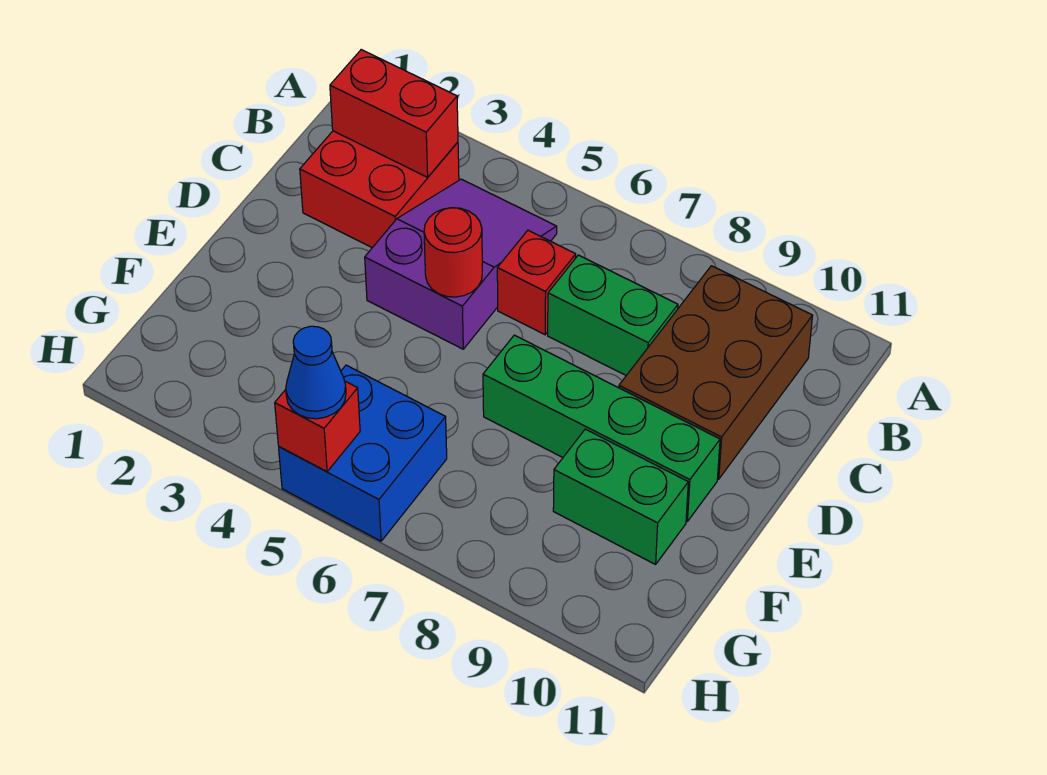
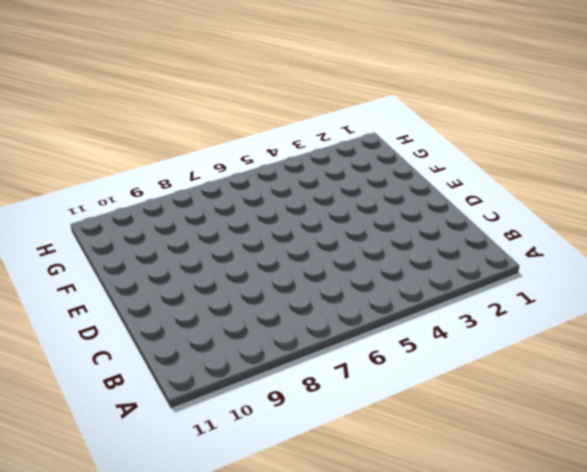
none -> red 2x2 brick [300,131,459,248]
none -> purple 2x3 slope [365,179,557,349]
none -> brown 2x3 brick [619,266,813,479]

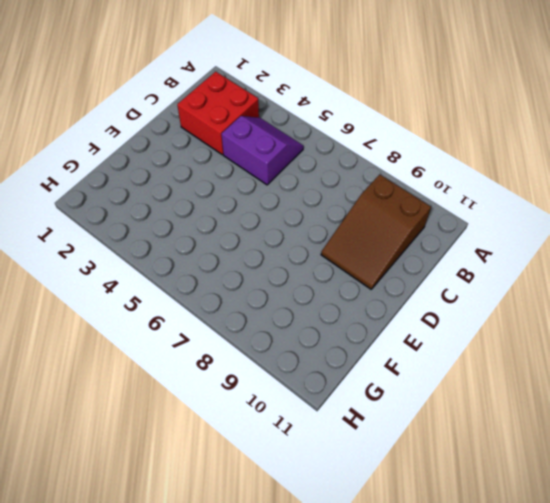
purple 2x2 slope [222,116,303,185] -> purple 2x3 slope [365,179,557,349]
brown 2x3 slope [321,174,431,289] -> brown 2x3 brick [619,266,813,479]
none -> red 1x1 brick [497,230,576,335]
none -> green 1x2 brick [548,255,678,375]
none -> green 1x4 brick [483,335,720,521]

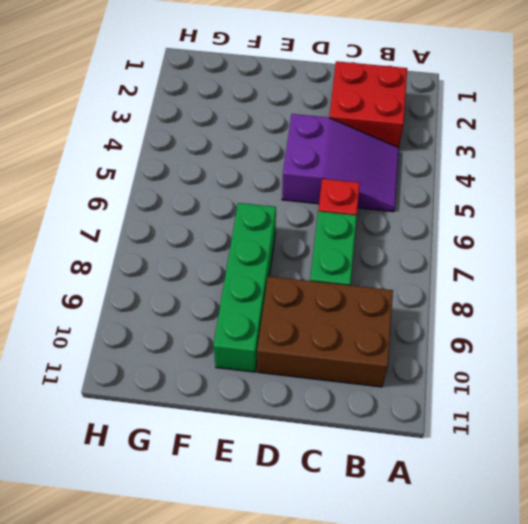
none -> green 1x2 brick [553,429,688,564]
none -> blue 2x2 brick [279,365,447,541]
none -> red 1x2 brick [330,50,458,177]

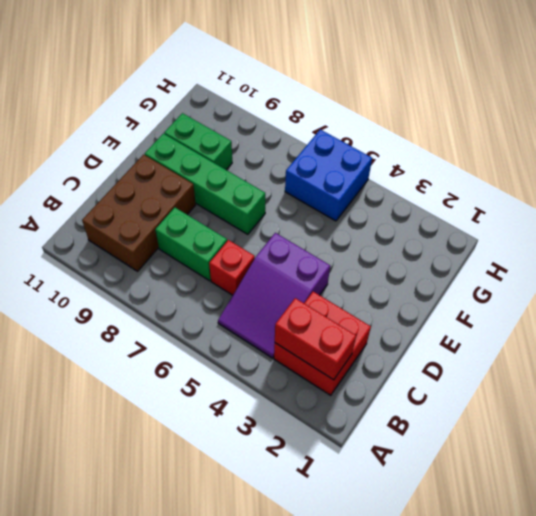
none -> red 1x1 round brick [424,208,482,297]
none -> red 1x1 brick [275,381,360,471]
none -> blue 1x1 cone [286,326,346,419]

